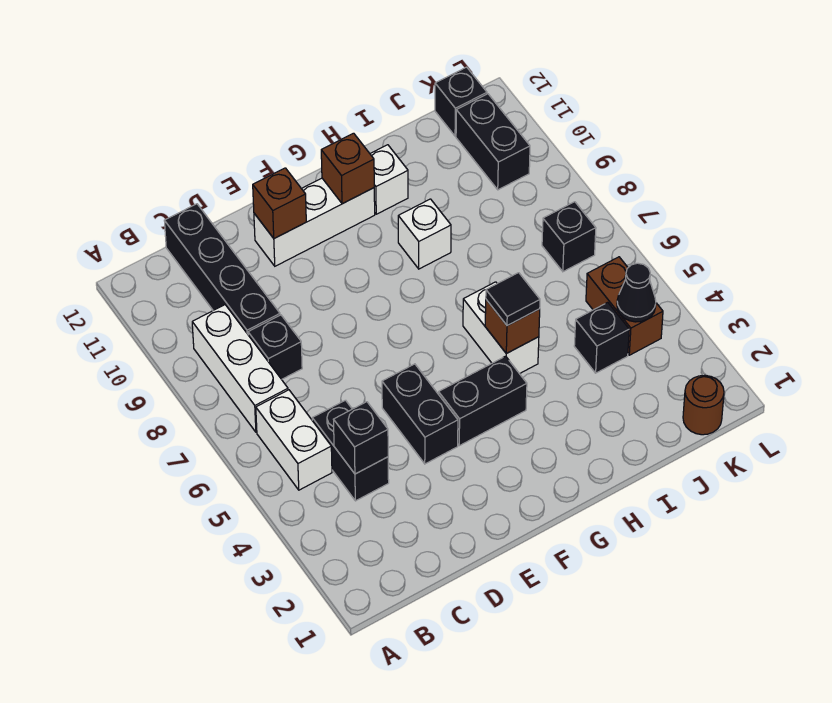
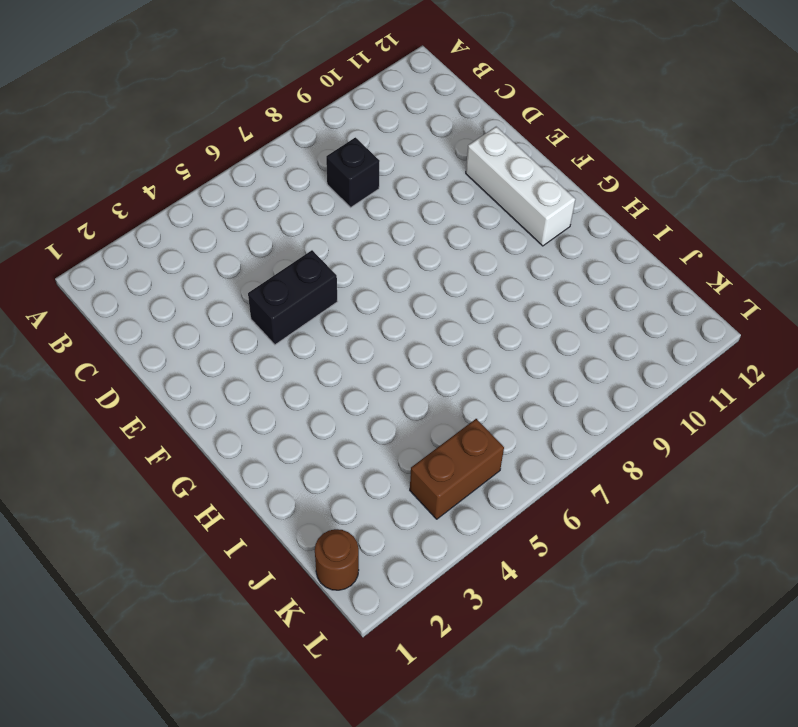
none -> white 1x2 brick [256,390,332,490]
none -> white 1x3 brick [192,305,288,432]
none -> black 1x2 brick [312,400,389,501]

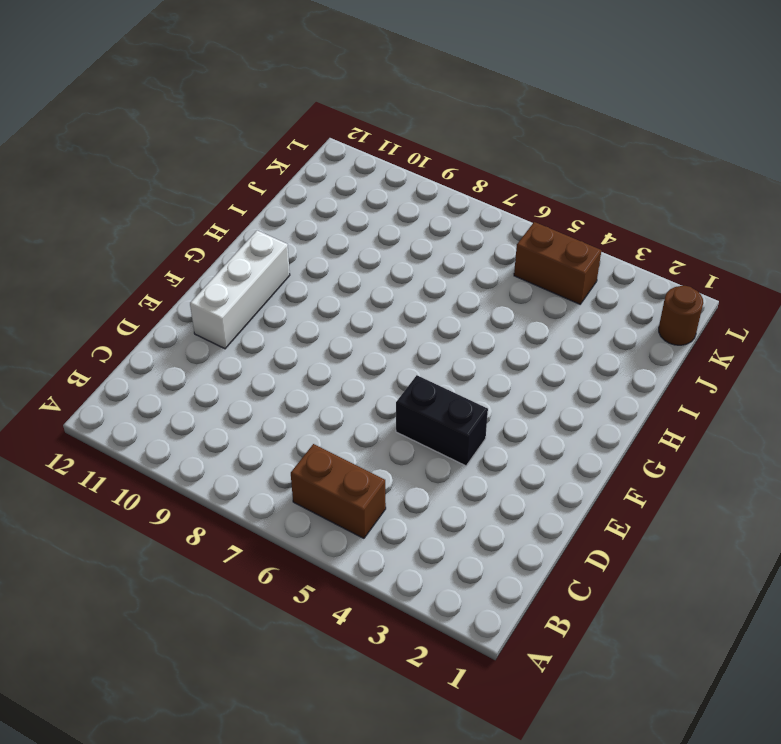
brown 1x2 brick [291,444,386,538] -> white 1x2 brick [256,390,332,490]
none -> white 1x3 brick [192,305,288,432]
none -> black 1x2 brick [312,400,389,501]
none -> black 1x1 brick [248,315,302,379]

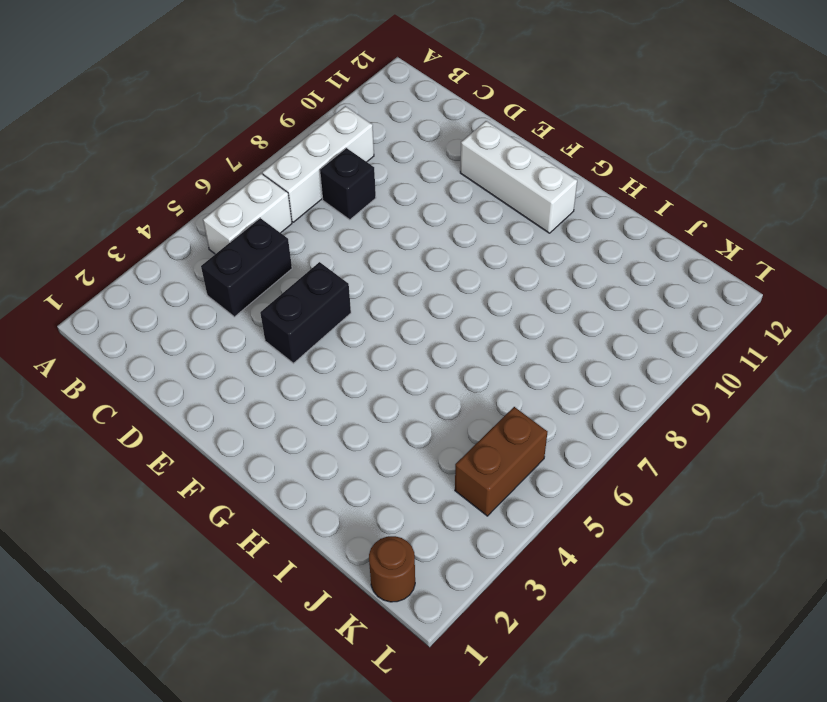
none -> black 1x4 brick [164,204,280,334]
none -> black 1x2 brick [439,356,527,446]
none -> white 1x2 brick [463,282,539,374]

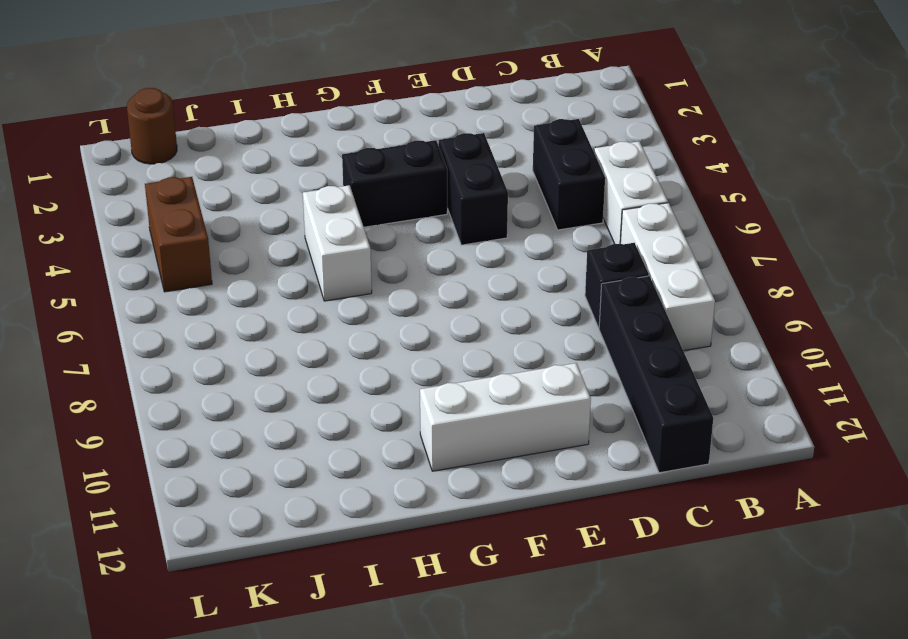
none -> white 1x1 brick [398,199,451,269]
none -> white 1x1 brick [370,145,408,214]
none -> black 1x1 brick [574,302,629,373]

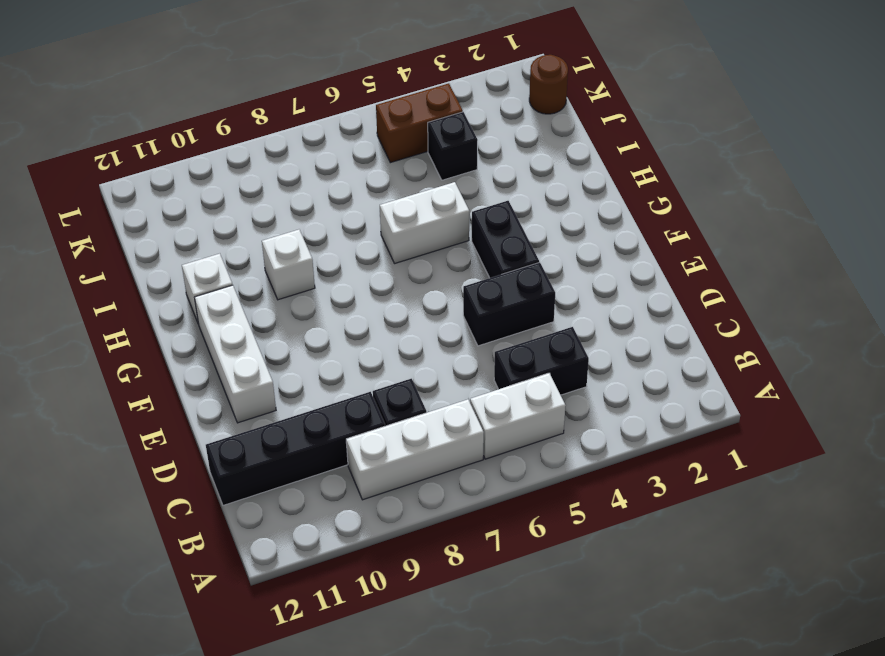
none -> black 1x1 brick [542,202,596,272]
none -> black 1x2 brick [456,94,530,190]
none -> black 1x1 brick [435,67,487,136]

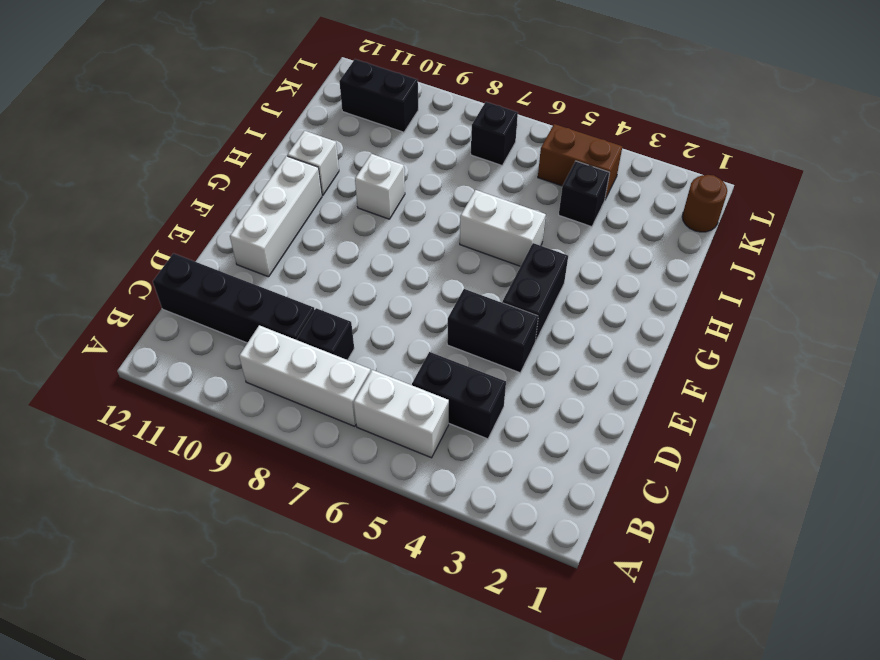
none -> black 1x1 brick [435,67,487,136]
none -> black 1x1 brick [334,402,388,474]
none -> brown 1x1 brick [253,168,306,238]

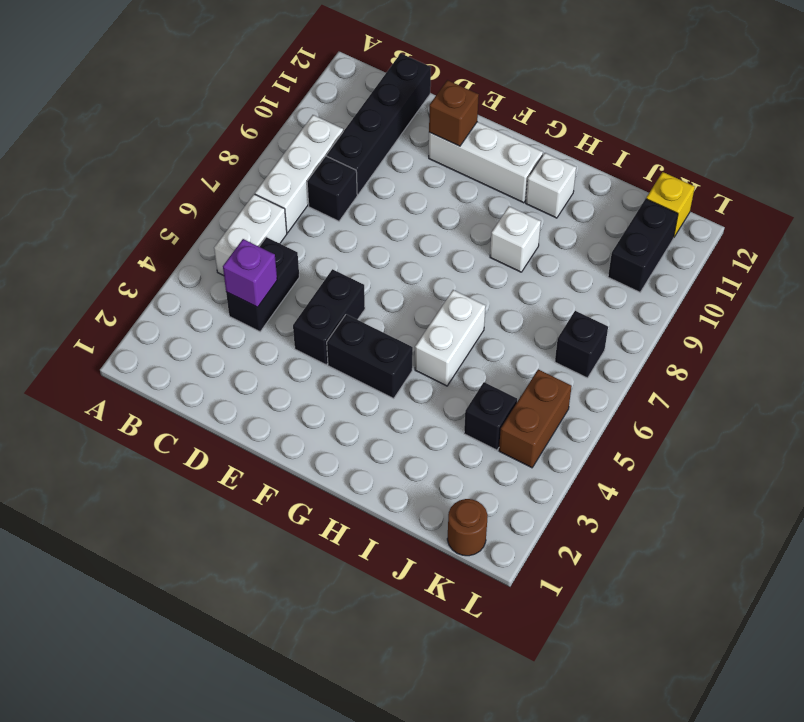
purple 1x1 brick [223,239,277,307] -> black 1x1 brick [334,402,388,474]
yellow 1x1 brick [646,172,695,237] -> black 1x1 brick [435,67,487,136]
none -> brown 1x1 brick [321,133,374,204]
none -> brown 1x1 brick [485,300,540,354]
none -> black 1x1 cone [617,263,656,322]

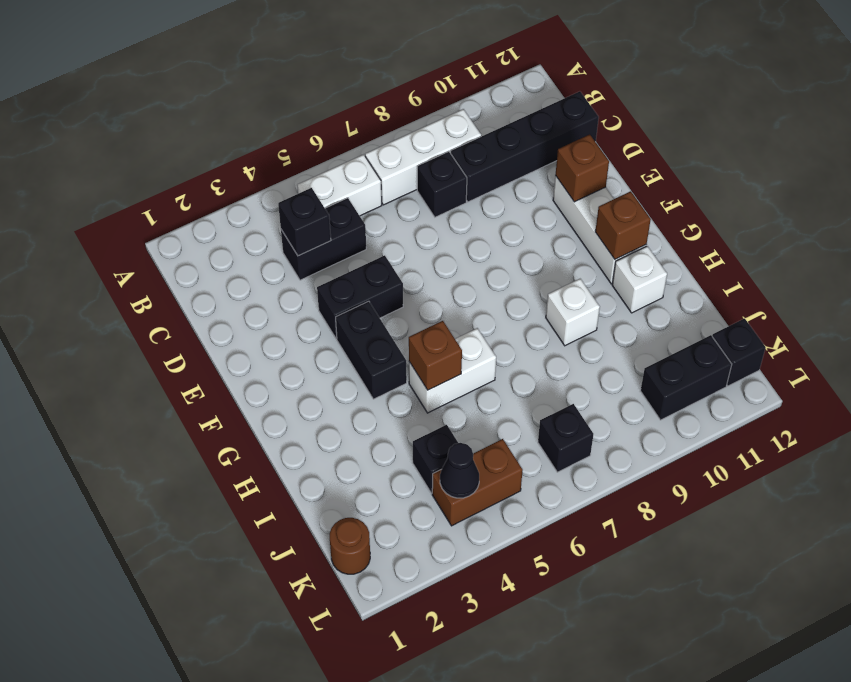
none -> black 1x1 tile [486,273,540,326]

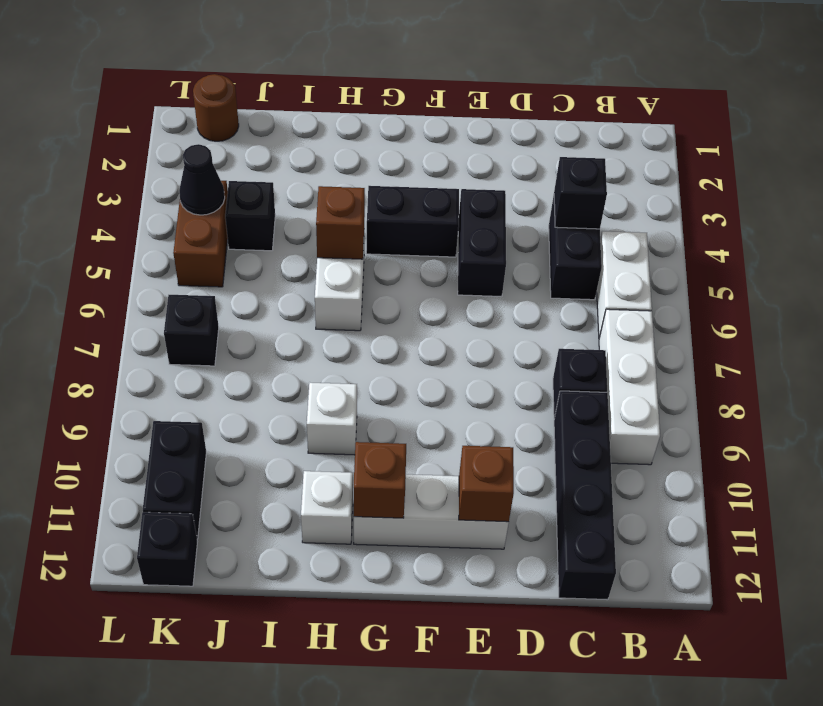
none -> black 1x1 tile [486,273,540,326]

